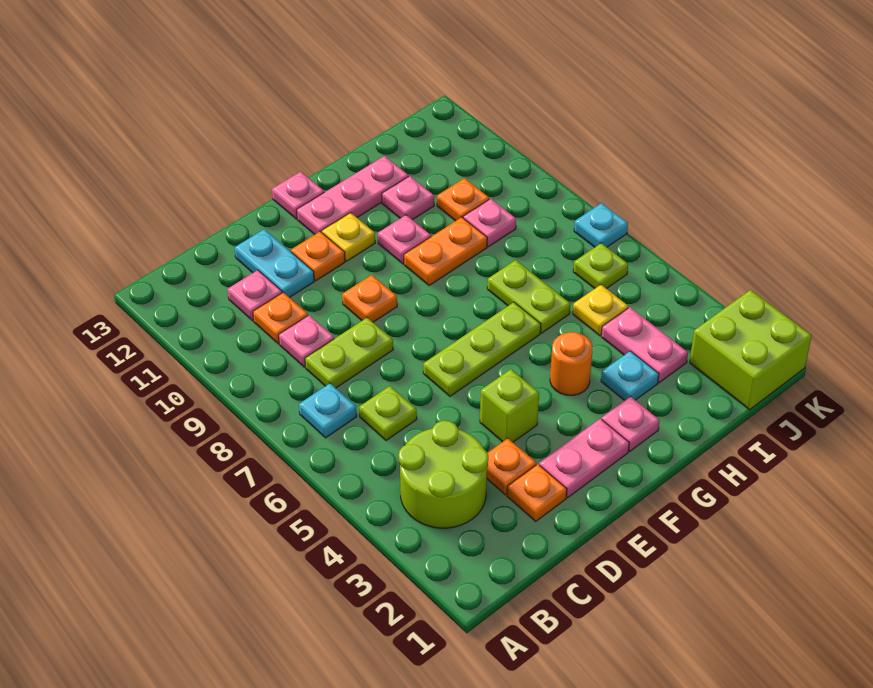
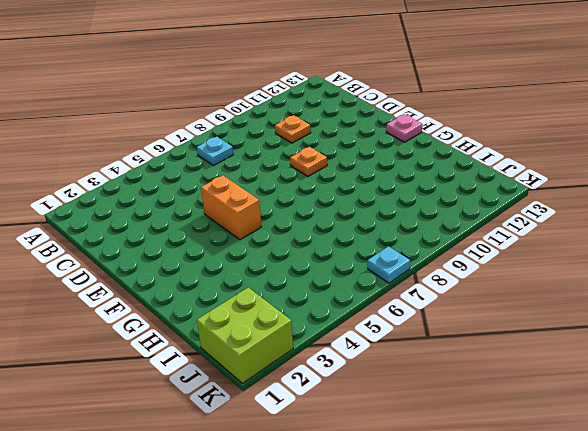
orange 1x2 brick [201,175,262,240] -> none
none -> lime 2x2 round brick [399,421,488,528]
none -> lime 1x1 plate [359,386,417,441]
none -> lime 1x2 plate [305,318,393,388]
none -> pink 1x1 plate [279,315,334,367]

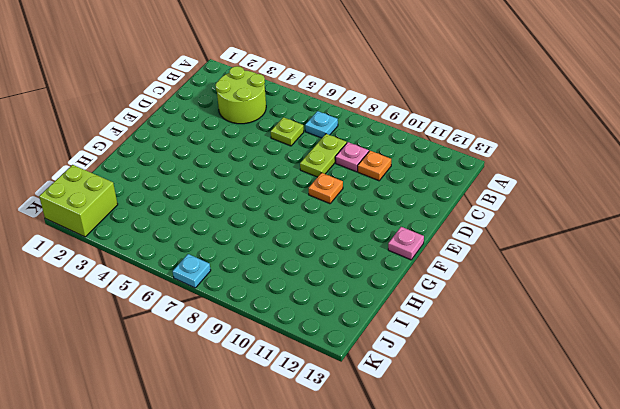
none -> pink 1x1 plate [228,270,282,321]
none -> orange 1x1 plate [507,464,567,521]
none -> orange 1x1 plate [487,439,536,495]
none -> cyan 1x2 plate [235,229,314,298]

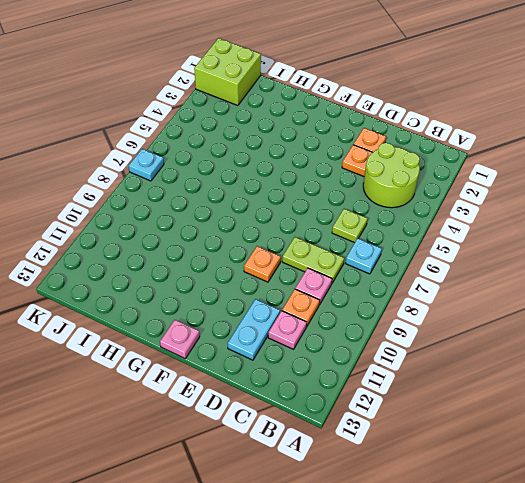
none -> pink 1x2 plate [539,419,629,498]
none -> lime 1x1 brick [480,369,539,442]
none -> lime 1x3 plate [423,302,541,396]
none -> orange 1x1 plate [291,232,345,281]

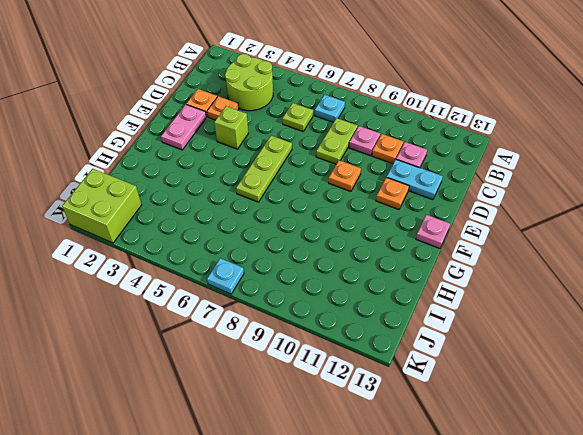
none -> yellow 1x1 plate [322,213,375,261]
none -> pink 1x3 plate [297,156,409,235]
none -> pink 1x1 plate [602,396,660,451]
none -> orange 1x1 round brick [550,332,592,396]

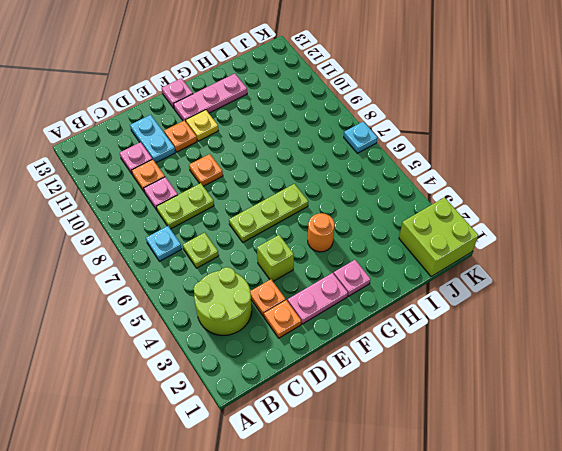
none -> orange 1x2 plate [404,217,487,286]
none -> pink 1x1 plate [378,215,431,264]
none -> cyan 1x1 plate [601,351,659,401]
none -> lime 1x2 plate [487,260,570,333]

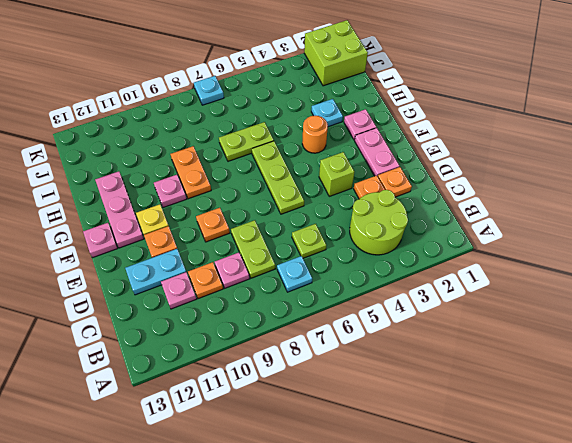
none -> pink 1x1 plate [382,176,434,220]
none -> pink 1x2 plate [601,307,688,383]
none -> yellow 1x1 plate [573,285,629,336]
none -> pink 1x1 plate [463,199,516,247]

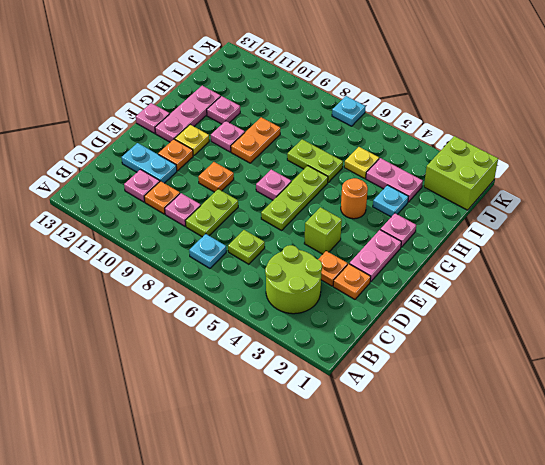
pink 1x1 plate [256,170,291,200] -> pink 1x1 plate moved to [463,199,516,247]
none -> orange 1x1 plate [437,178,489,221]
none -> lime 1x1 plate [573,243,628,289]

